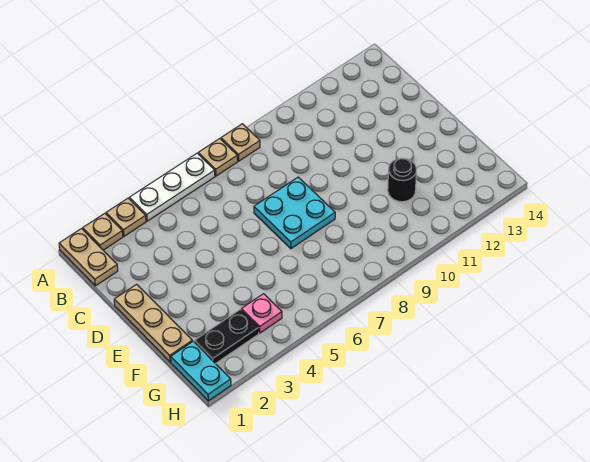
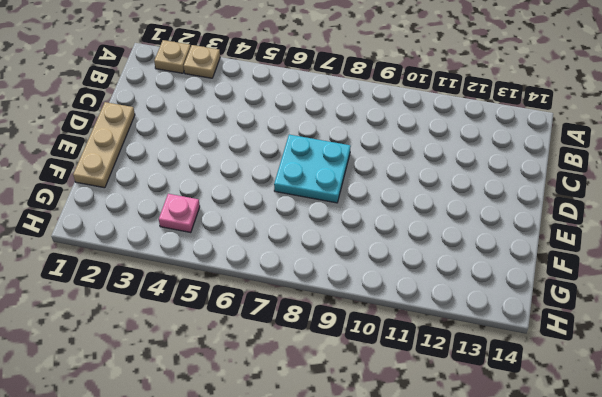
none -> tan 1x2 plate [59,229,118,286]
none -> white 1x3 plate [129,153,215,221]
none -> tan 1x1 plate [198,139,238,176]

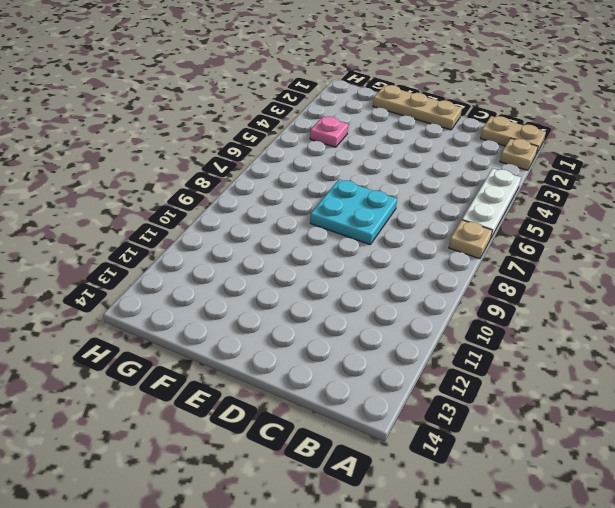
none -> tan 1x1 plate [106,198,146,236]
none -> tan 1x1 plate [221,124,260,161]
none -> black 1x1 round brick [388,158,417,202]

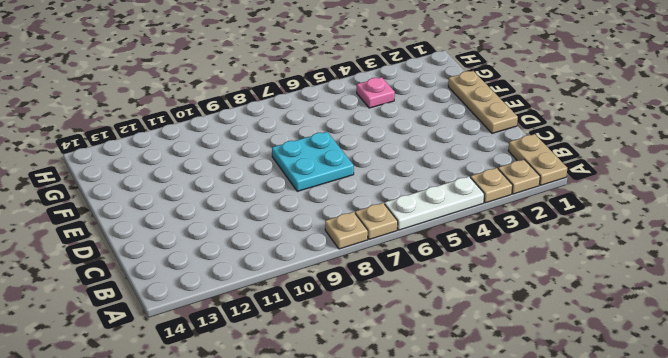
none -> black 1x1 round brick [388,158,417,202]
none -> cyan 1x2 plate [171,341,231,401]
none -> black 1x2 plate [194,309,259,364]

